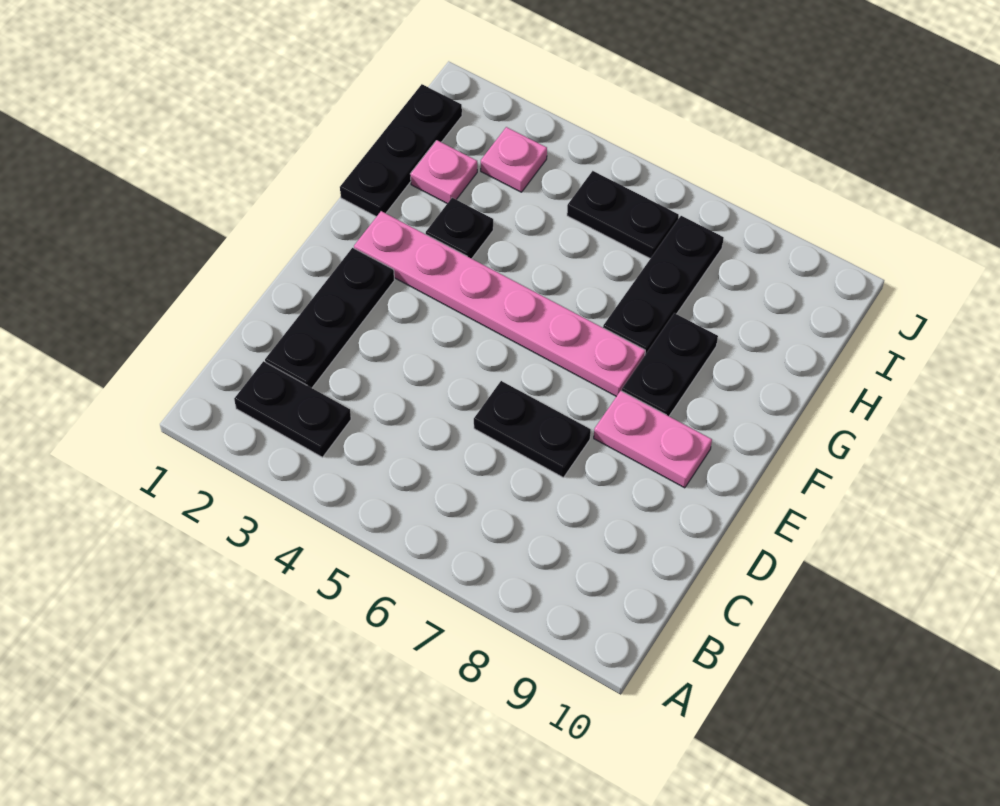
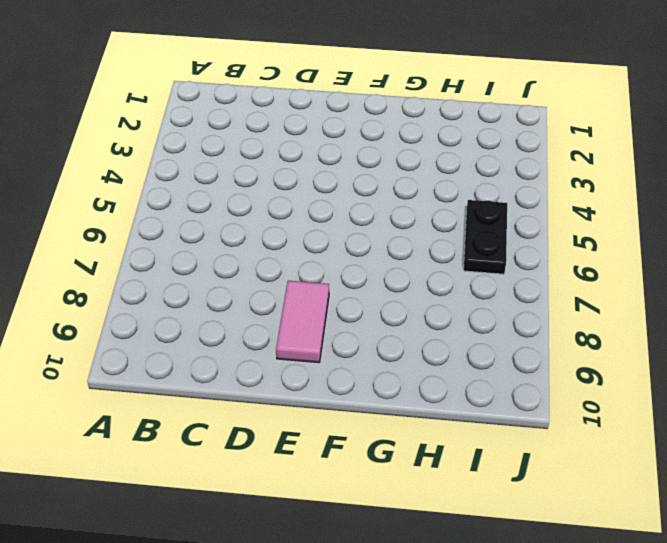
pink 1x2 tile [276,281,329,363] -> pink 1x2 plate [594,391,712,488]
none -> black 1x2 plate [234,361,351,457]
none -> black 1x3 plate [265,248,394,388]
none -> black 1x2 plate [474,381,591,478]

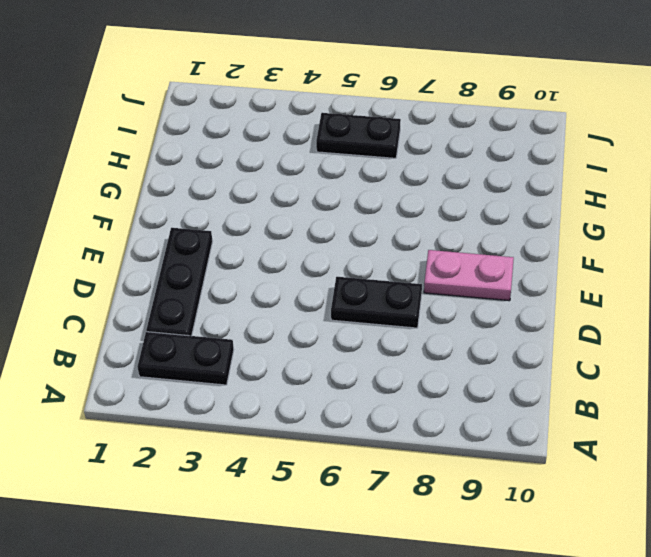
none -> pink 1x6 plate [354,211,645,396]
none -> black 1x2 plate [622,313,718,416]
none -> black 1x3 plate [340,84,462,217]

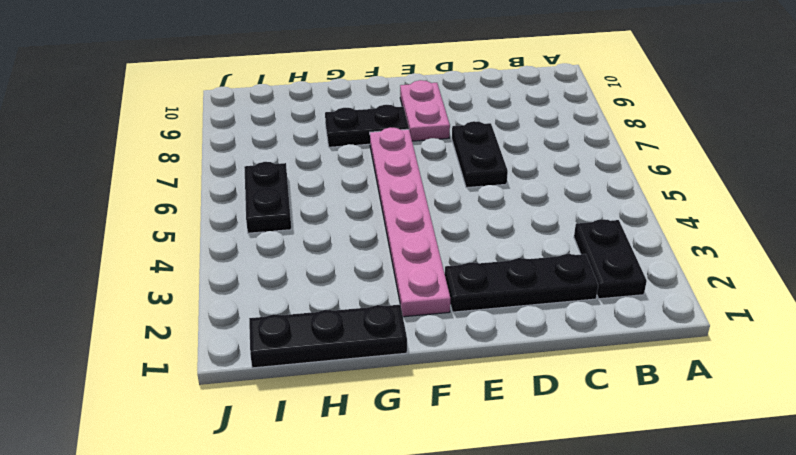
none -> black 1x1 plate [426,198,493,259]
none -> black 1x3 plate [603,216,724,355]
none -> pink 1x1 plate [411,140,477,203]

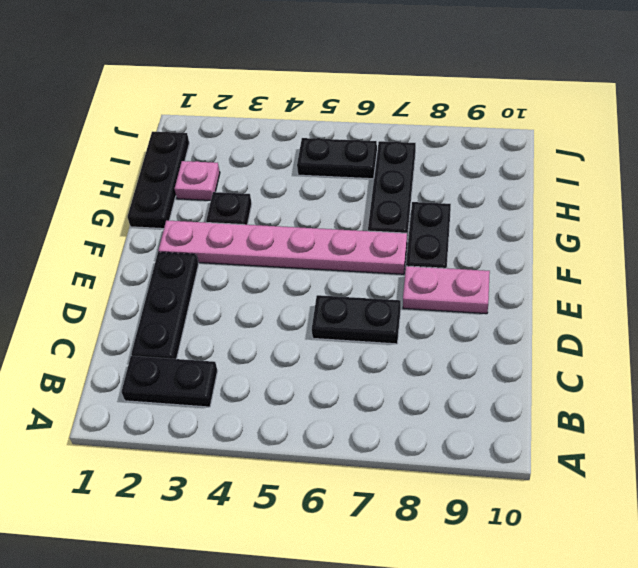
none -> pink 1x1 plate [481,127,547,192]

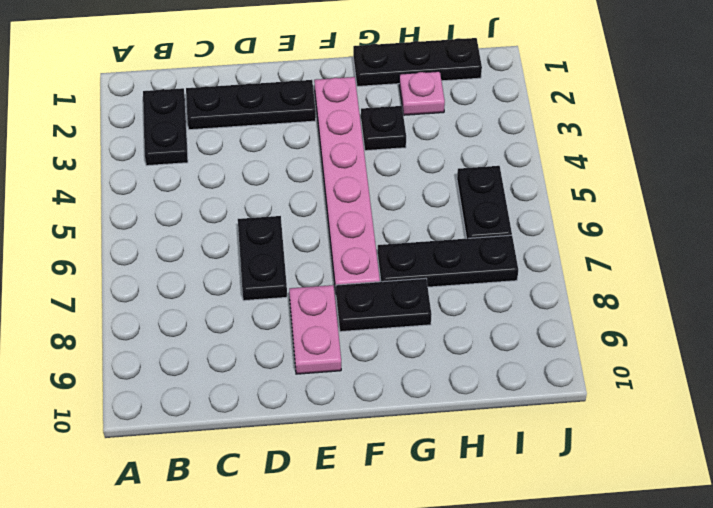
none -> pink 1x1 plate [481,127,547,192]

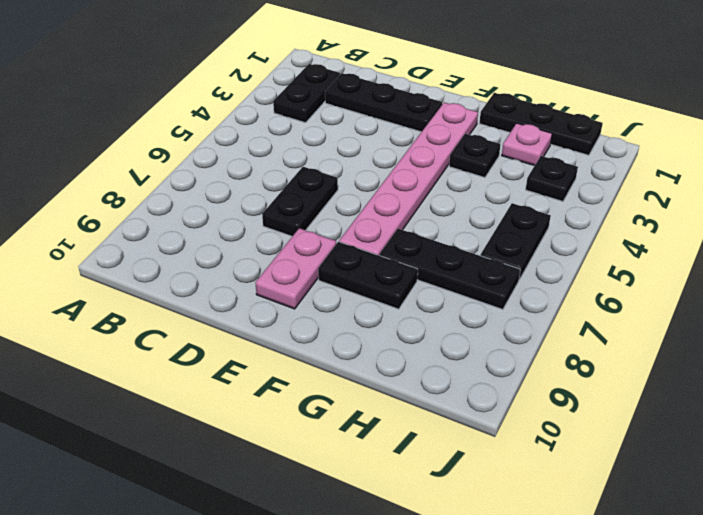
black 1x1 plate [526,156,578,201] -> pink 1x1 plate [481,127,547,192]

